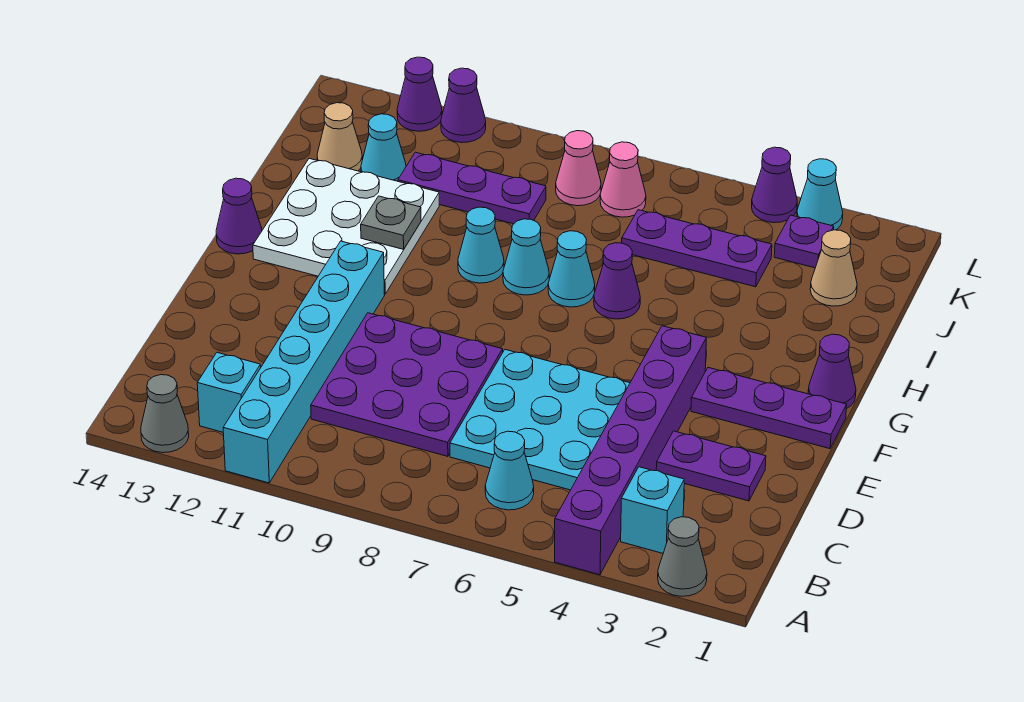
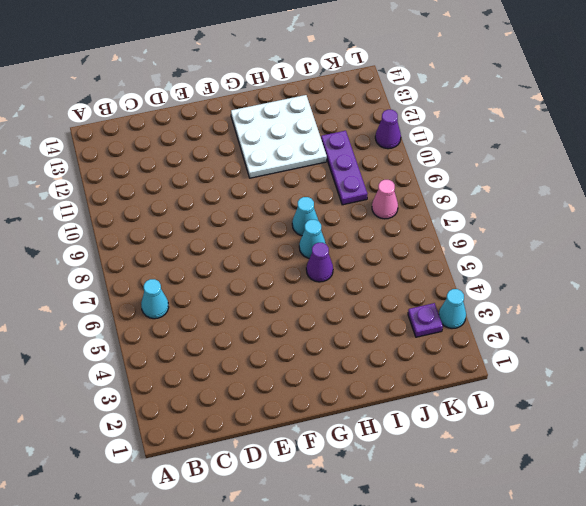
none -> grey 1x1 cone [658,517,707,596]
none -> purple 1x6 brick [555,326,706,575]
none -> cyan 1x6 brick [223,241,385,483]
none -> grey 1x1 cone [141,375,189,453]

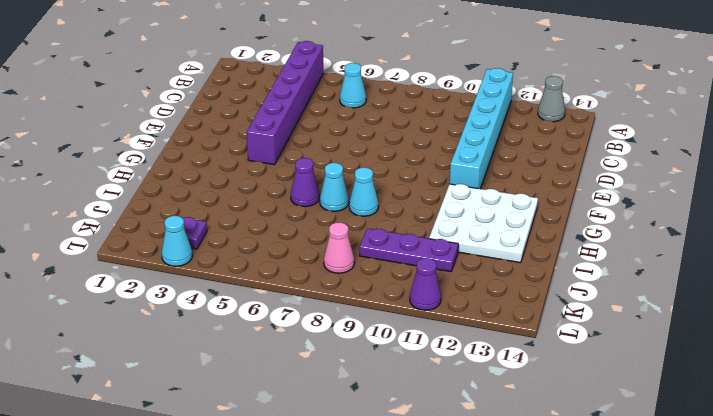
none -> grey 1x1 cone [658,517,707,596]
none -> cyan 1x1 brick [621,467,684,553]
none -> cyan 1x1 brick [197,353,261,432]
none -> cyan 3x3 plate [450,350,630,490]

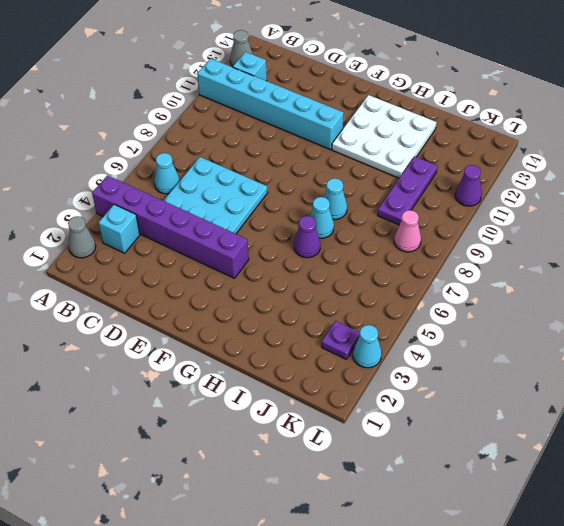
none -> purple 3x3 plate [311,313,503,456]
none -> purple 1x2 plate [656,431,766,501]
none -> purple 1x3 plate [691,368,847,449]
none -> purple 1x1 cone [808,334,856,409]

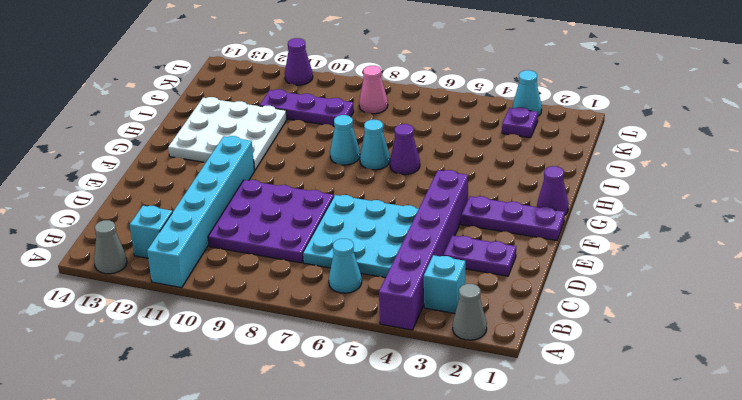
none -> purple 1x1 cone [216,178,262,254]
none -> cyan 1x1 cone [458,207,504,283]
none -> tan 1x1 cone [810,230,857,306]
none -> purple 1x3 plate [622,210,772,287]

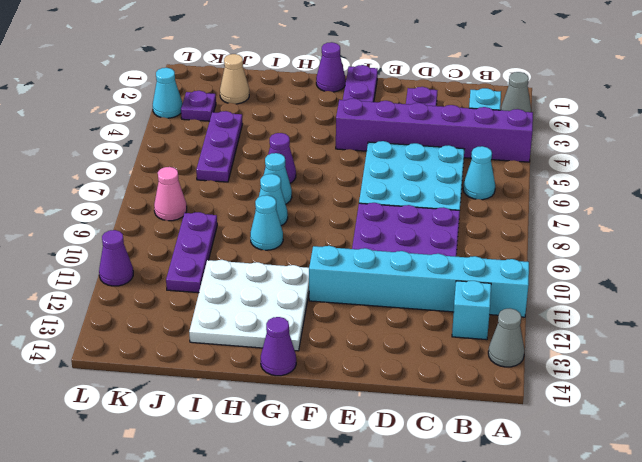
none -> cyan 1x1 cone [361,114,406,181]
none -> tan 1x1 cone [317,103,362,171]
none -> pink 1x1 cone [600,142,646,217]
none -> purple 1x1 cone [752,147,797,223]

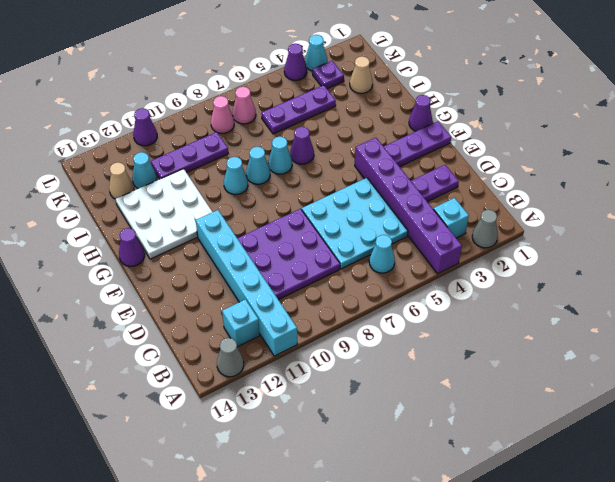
none -> purple 1x1 cone [397,57,442,131]
none -> grey 1x1 plate [361,196,421,249]

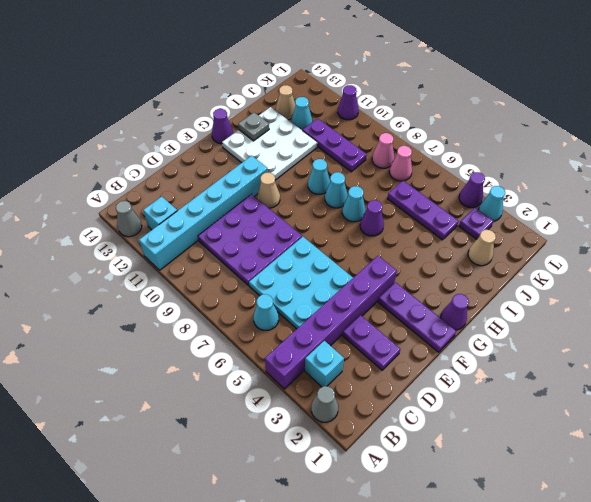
tan 1x1 cone [257,173,280,208] -> none
grey 1x1 plate [238,113,269,141] -> grey 1x1 plate moved to [361,196,421,249]
none -> purple 1x1 cone [397,57,442,131]

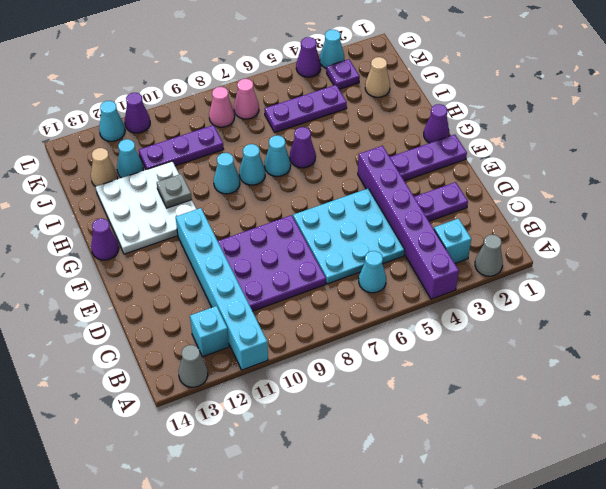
cyan 1x1 cone [99,101,125,141] -> purple 1x1 cone [397,57,442,131]

